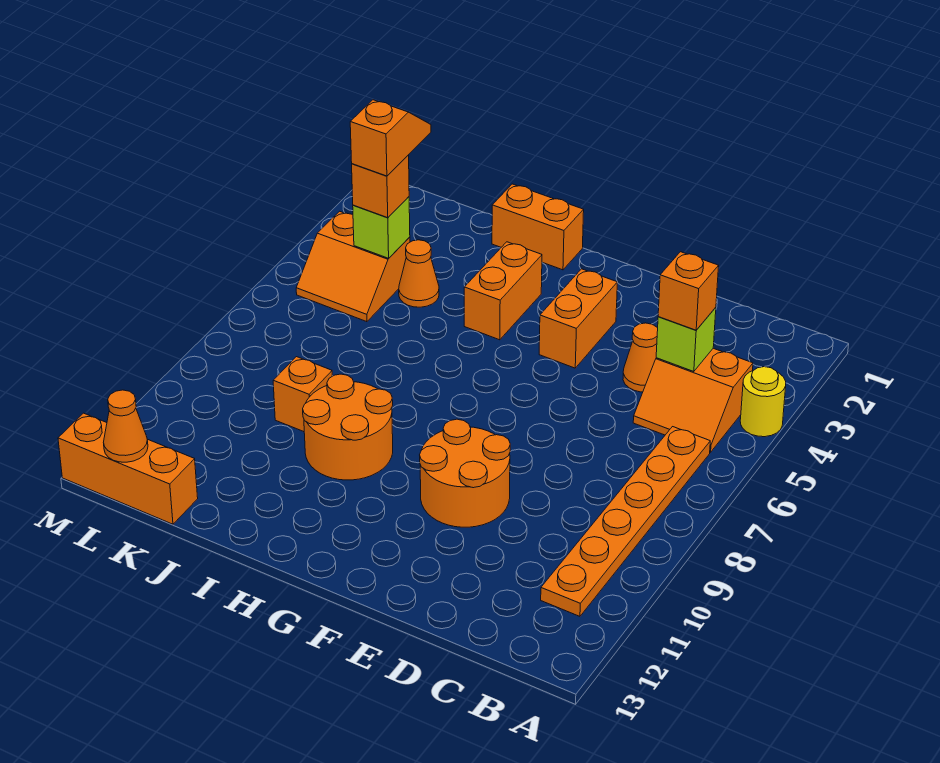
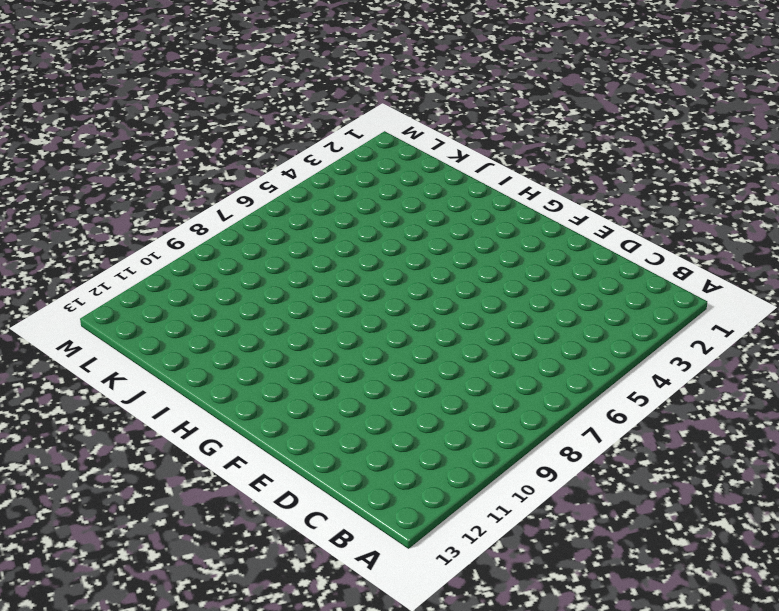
none -> yellow 1x1 round brick [740,367,786,437]
none -> orange 2x2 slope [633,348,753,452]
none -> orange 1x6 plate [541,427,710,616]

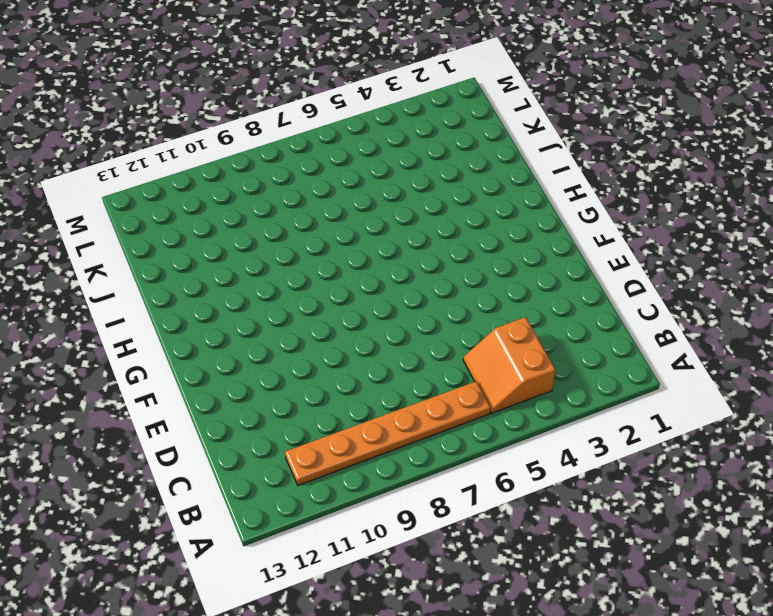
none -> yellow 1x1 round brick [740,367,786,437]
none -> orange 1x1 cone [623,323,658,392]
none -> orange 2x2 round brick [420,419,510,527]

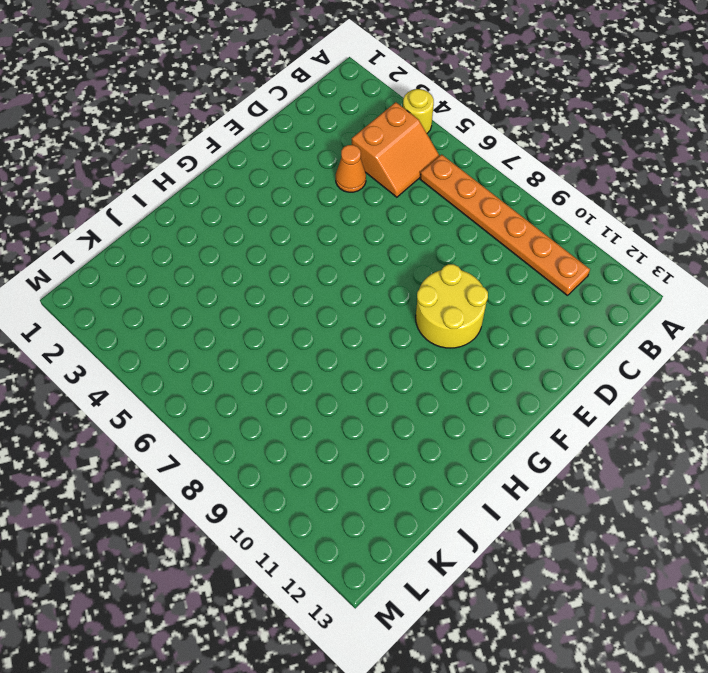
yellow 2x2 round brick [416,264,488,348] -> orange 2x2 round brick [420,419,510,527]
none -> orange 1x2 brick [539,269,617,368]
none -> orange 1x2 brick [492,184,584,270]
none -> orange 1x2 brick [464,242,542,340]

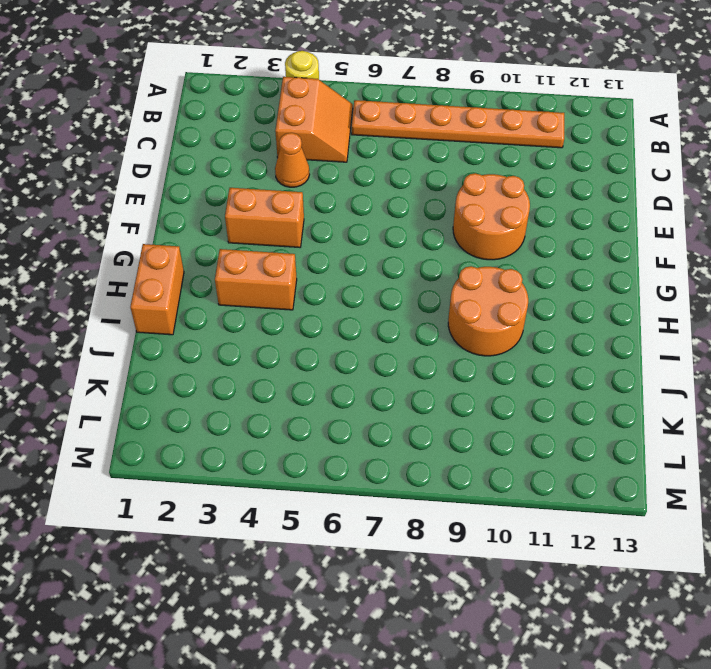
none -> orange 1x1 cone [399,240,439,307]
none -> orange 1x1 brick [273,357,332,432]
none -> orange 2x2 slope [296,211,410,322]

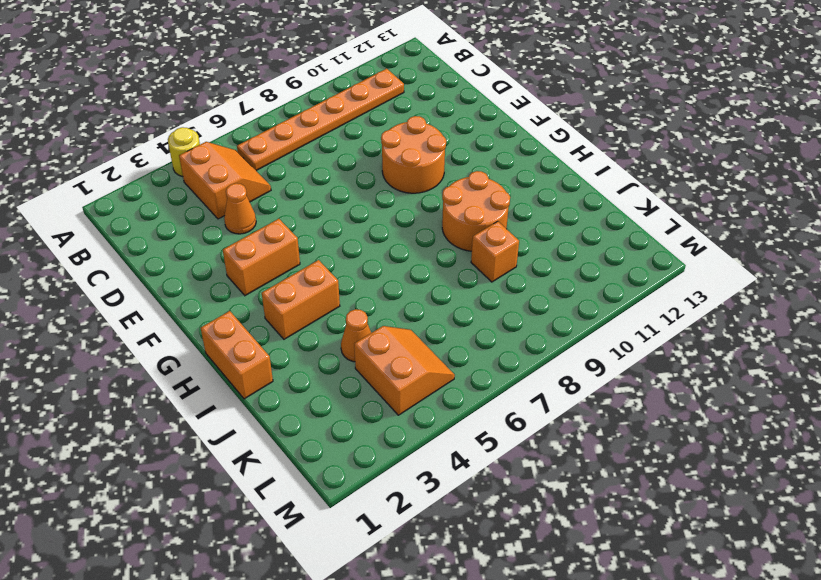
none -> orange 1x3 brick [58,413,198,524]
none -> lime 1x1 brick [656,307,716,372]
none -> lime 1x1 brick [353,197,410,258]

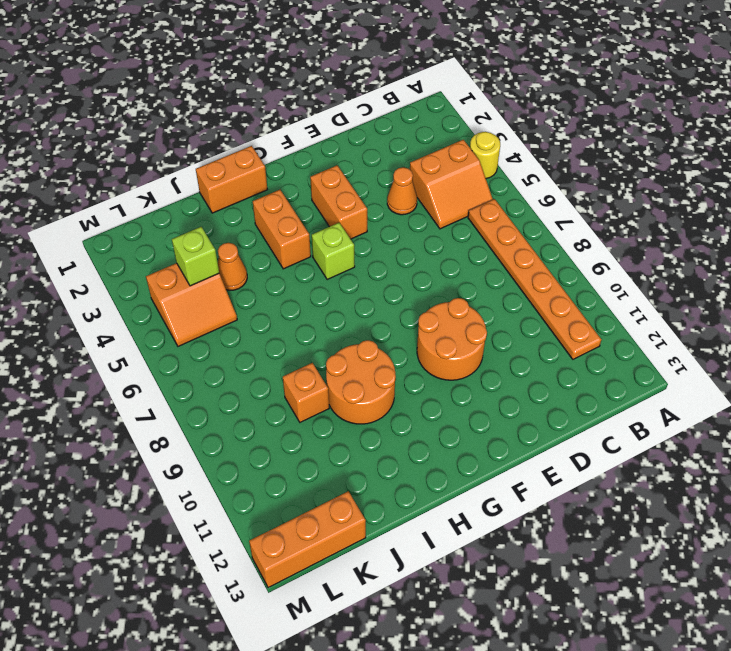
lime 1x1 brick [312,223,355,279] -> lime 1x1 brick moved to [656,307,716,372]
none -> orange 1x1 cone [103,390,148,462]
none -> orange 1x1 brick [658,252,719,330]
none -> orange 1x1 brick [352,155,409,218]

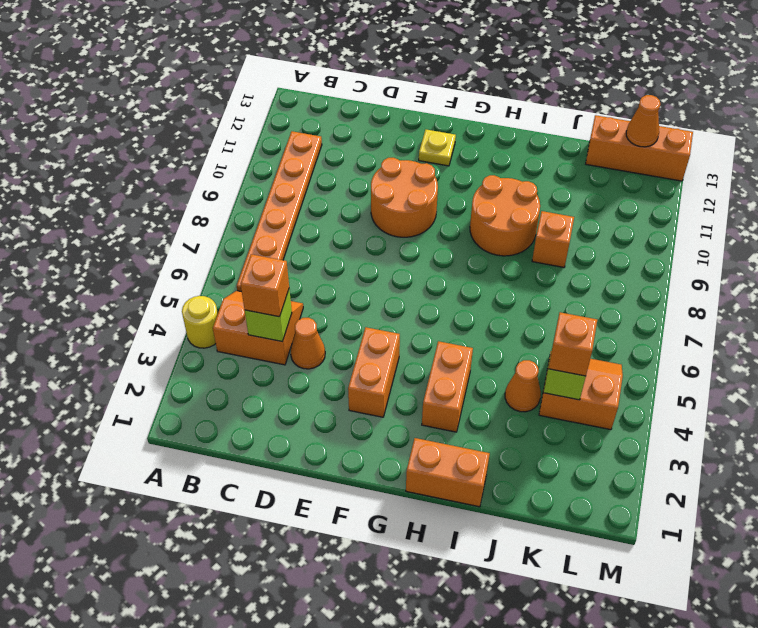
yellow 1x1 plate [419,130,456,166] -> none
none -> orange 1x2 slope [350,100,431,176]

